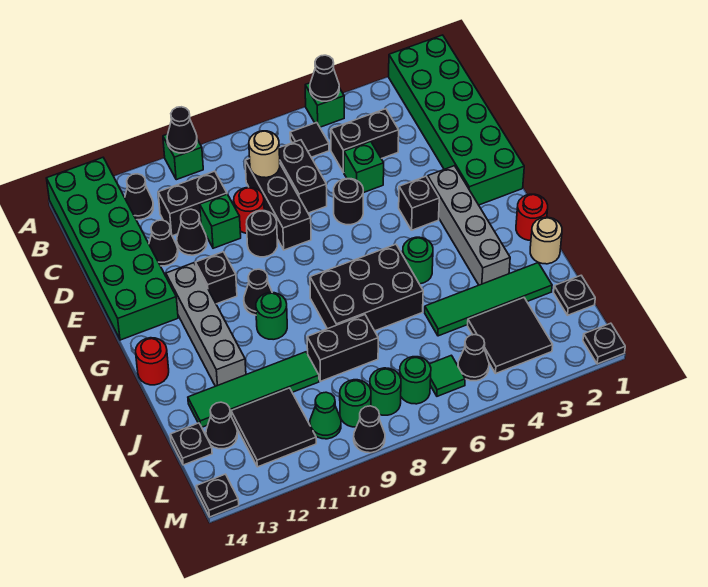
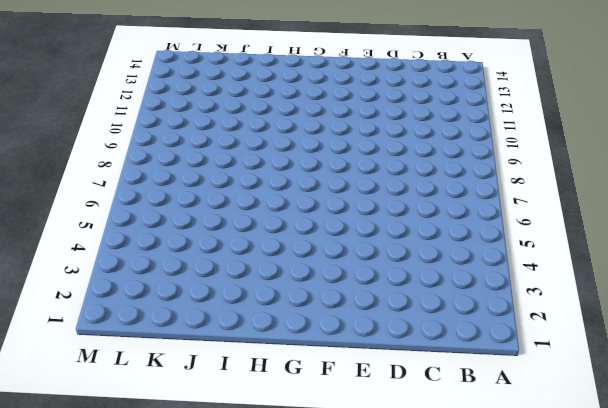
none -> green 2x6 brick [389,35,524,205]
none -> green 1x1 brick [305,83,344,127]
none -> green 1x1 brick [163,134,203,180]
none -> green 2x6 brick [46,158,178,340]

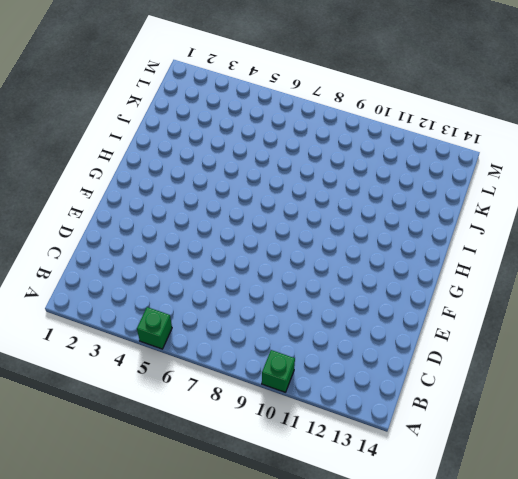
none -> green 2x6 brick [389,35,524,205]
none -> green 2x6 brick [46,158,178,340]
none -> black 1x1 tile [290,123,329,157]
none -> black 1x1 cone [125,174,153,220]

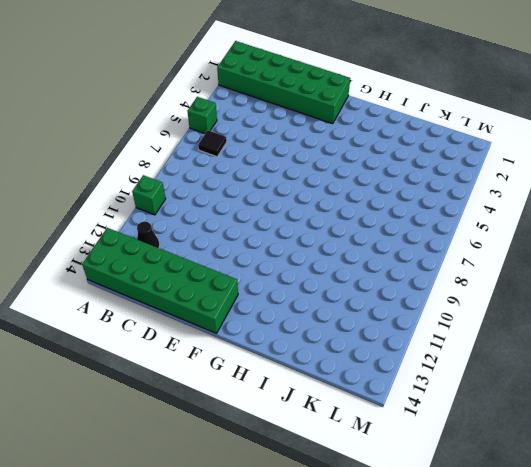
none -> black 1x2 brick [331,109,399,173]
none -> black 1x2 brick [279,140,327,213]
none -> black 1x3 brick [245,158,311,250]
none -> black 1x2 brick [158,171,227,236]

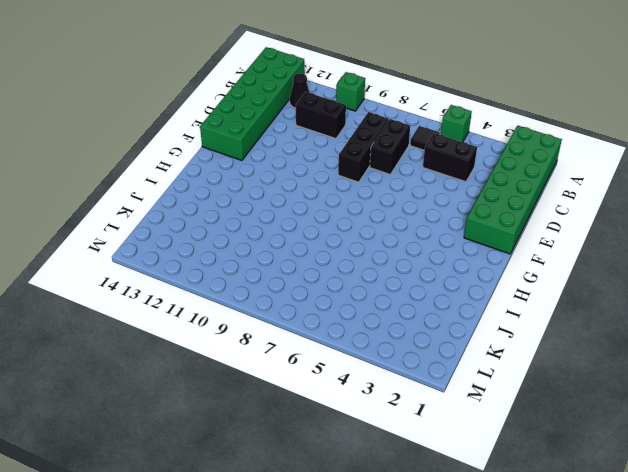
none -> green 1x1 brick [344,142,384,193]
none -> red 1x1 round brick [234,187,264,234]
none -> green 1x1 brick [200,194,241,248]
none -> black 1x1 cone [177,209,207,255]

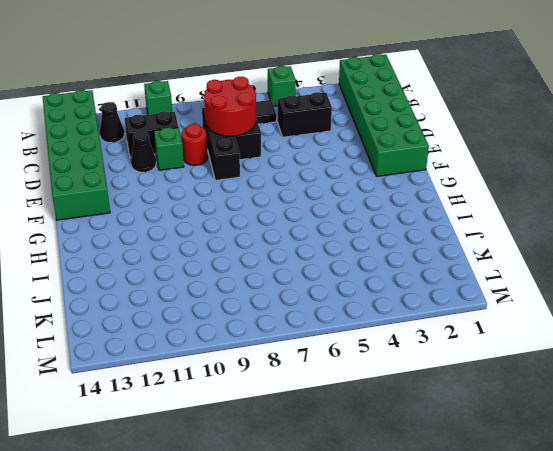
red 2x2 round brick [204,77,256,136] -> tan 1x1 round brick [249,131,280,178]
none -> green 1x1 brick [344,142,384,193]
none -> black 1x1 cone [149,220,178,266]
none -> black 1x1 round brick [333,179,363,225]
none -> black 1x1 round brick [246,211,277,257]

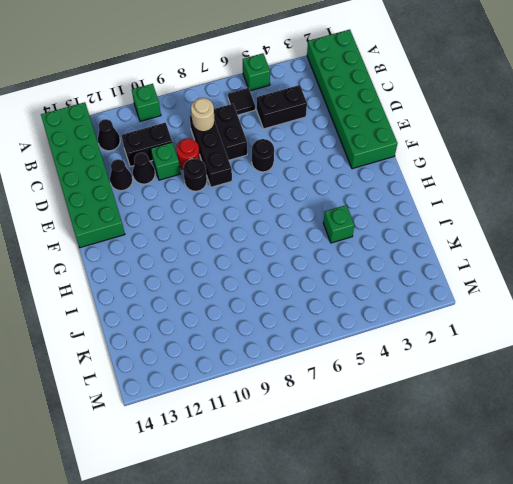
green 1x1 brick [323,205,354,243] -> green 1x1 brick moved to [344,142,384,193]
none -> grey 1x4 brick [428,166,510,285]
none -> black 1x1 brick [399,176,439,230]
none -> black 1x1 brick [196,252,237,304]
none -> grey 1x4 brick [166,263,246,386]

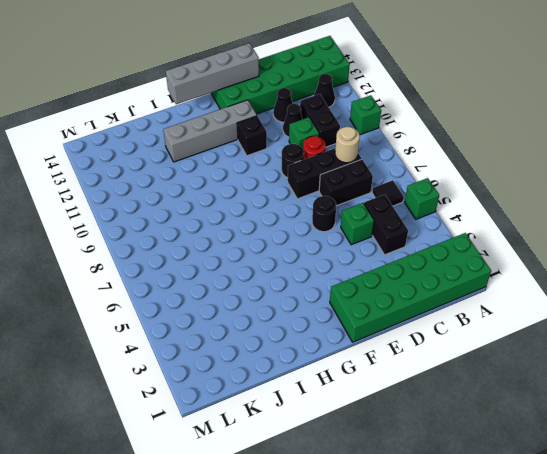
grey 1x4 brick [166,43,259,104] -> grey 1x4 brick moved to [428,166,510,285]
none -> black 1x1 brick [399,176,439,230]
none -> black 1x1 cone [244,269,272,315]
none -> red 1x1 round brick [516,194,548,240]
none -> green 1x1 round brick [403,237,433,284]

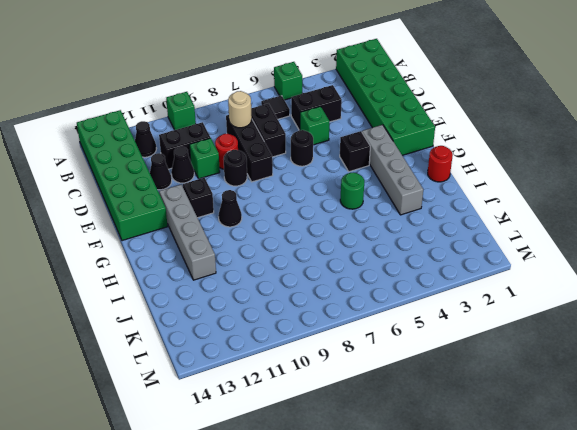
none -> black 2x3 brick [310,244,423,331]
none -> green 1x1 round brick [256,293,287,340]
none -> red 1x1 round brick [136,338,169,385]
none -> tan 1x1 round brick [530,217,562,264]

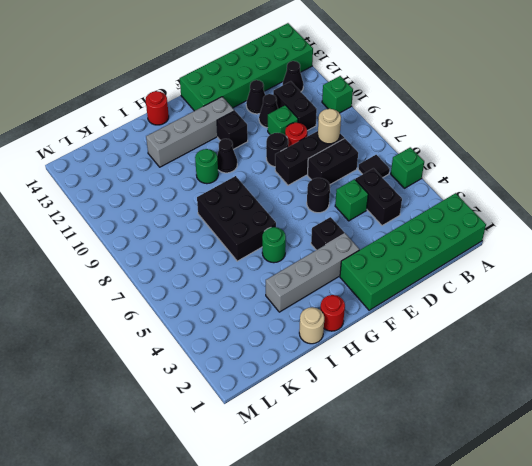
none -> green 1x4 tile [425,263,552,336]
none -> black 1x2 brick [307,315,378,381]
none -> green 1x4 tile [188,352,319,427]
none -> black 1x1 plate [554,276,595,315]

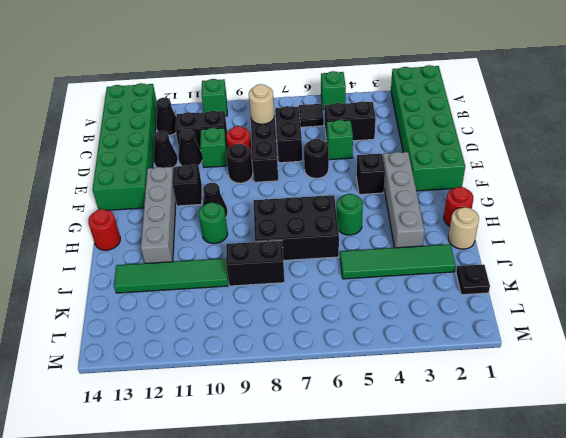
none -> black 2x2 tile [468,298,553,374]
none -> black 2x2 tile [231,388,316,467]
none -> black 1x1 cone [206,402,238,449]
none -> black 1x1 plate [170,423,212,465]

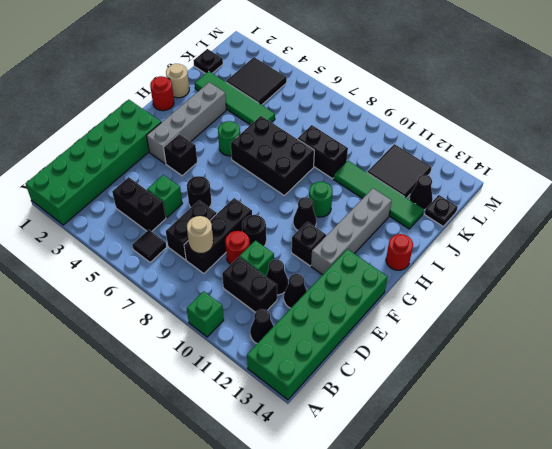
none -> green 1x1 brick [305,83,344,127]
none -> black 1x1 cone [458,335,489,381]
none -> green 1x1 tile [430,355,465,396]
none -> green 1x1 round brick [400,357,431,404]

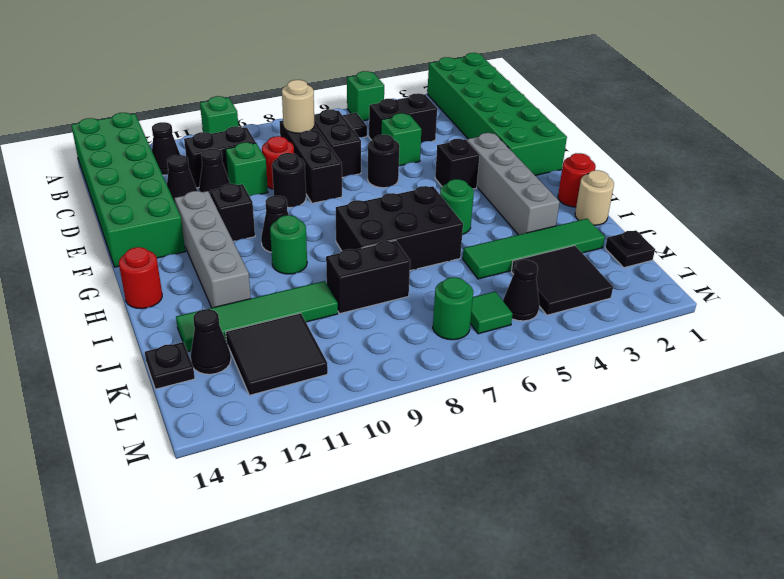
none -> green 1x1 round brick [370,368,401,415]
none -> green 1x1 round brick [340,380,371,427]
none -> green 1x1 cone [310,392,341,439]
none -> black 1x1 plate [583,323,625,364]

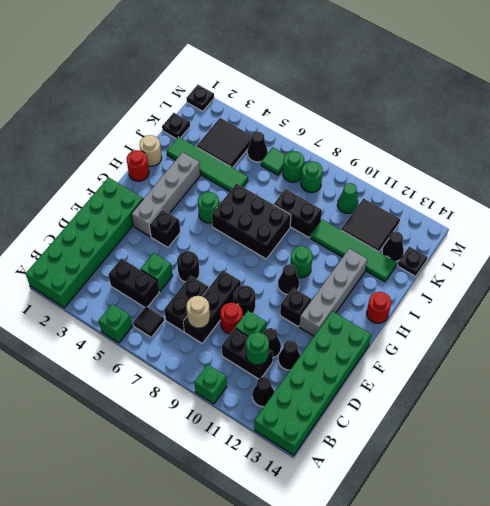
green 1x1 round brick [246,332,269,365] -> green 1x1 round brick moved to [340,380,371,427]
none -> black 1x1 cone [354,406,385,453]
none -> black 1x1 plate [196,474,239,517]
none -> black 1x1 cone [310,55,339,101]
none -> black 1x1 cone [167,107,197,153]

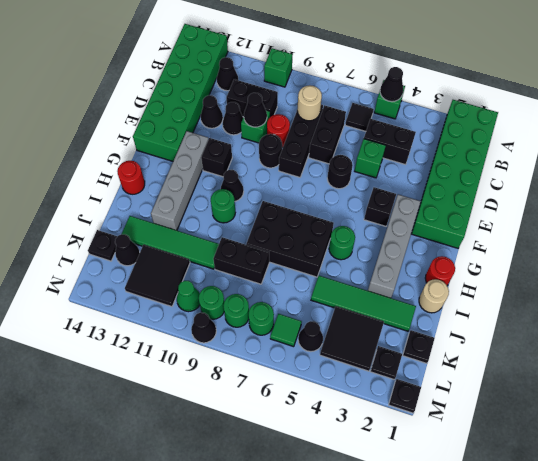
black 1x1 cone [244,93,267,127] -> black 1x1 cone moved to [167,107,197,153]
black 1x1 plate [370,346,402,379] -> black 1x1 plate moved to [196,474,239,517]

